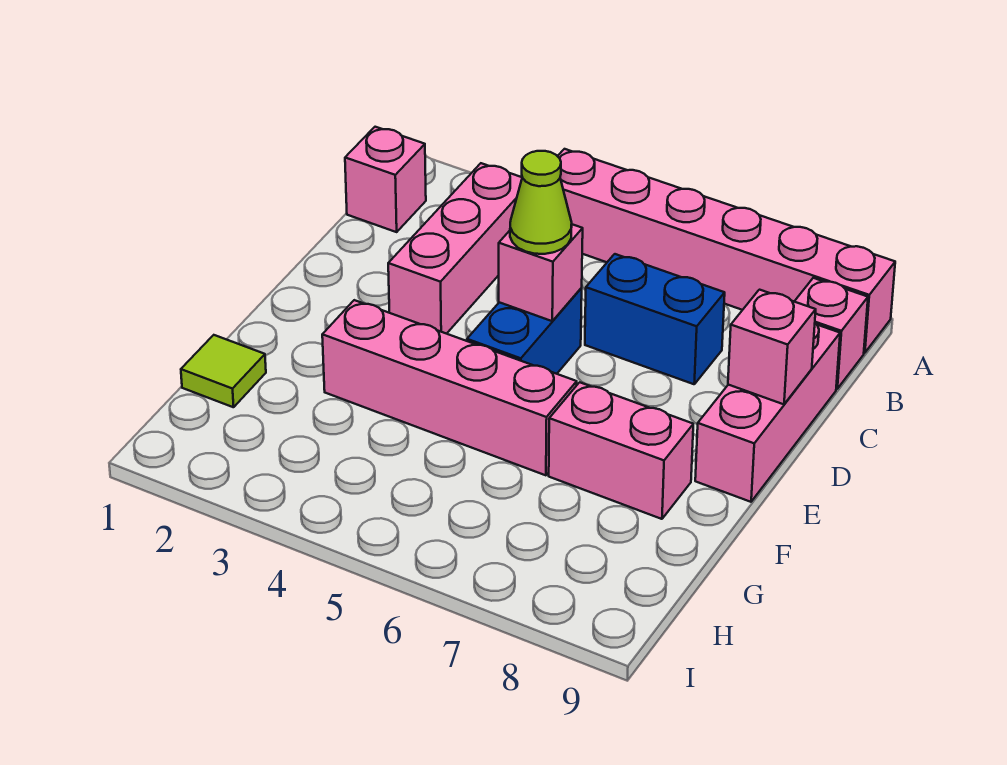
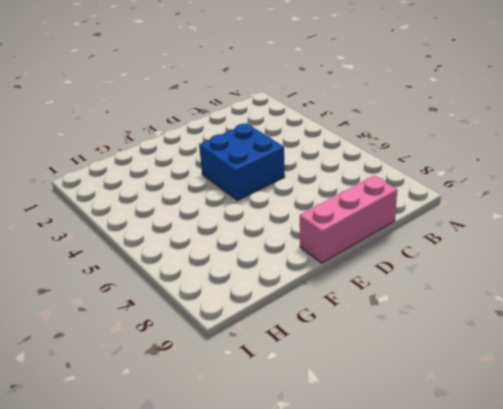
blue 2x2 brick [199,123,285,200] -> blue 1x2 brick [467,288,582,374]
none -> pink 1x6 brick [558,149,895,353]
none -> pink 1x1 brick [345,127,426,232]
none -> pink 1x3 brick [388,163,522,334]

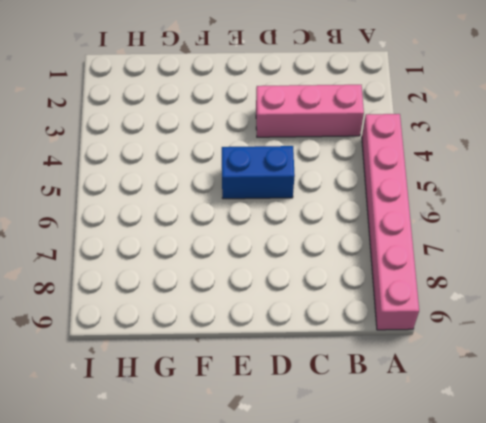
none -> pink 1x1 brick [345,127,426,232]
none -> pink 1x1 brick [794,278,868,389]
none -> blue 1x2 brick [585,254,725,384]

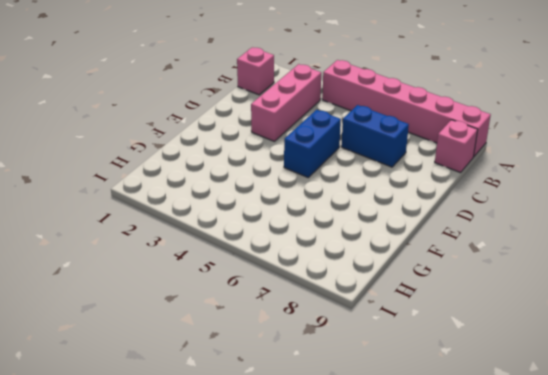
none -> pink 1x3 brick [695,323,840,502]
none -> pink 1x4 brick [322,300,577,475]
none -> pink 1x2 brick [549,382,693,519]

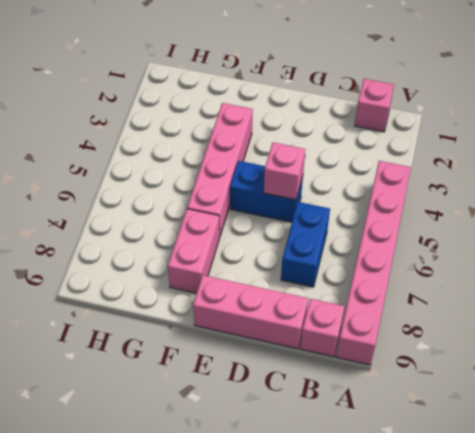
none -> pink 1x3 brick [388,163,522,334]
none -> lime 1x1 tile [181,335,266,407]
none -> pink 1x1 brick [728,290,816,404]

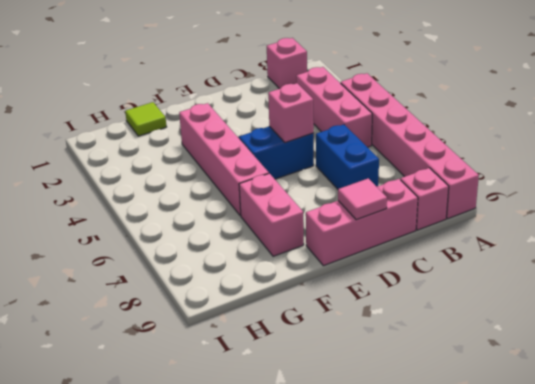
pink 1x3 brick [296,67,372,147] -> pink 1x3 brick turned to [388,163,522,334]
pink 1x1 tile [338,178,387,220] -> pink 1x1 brick [728,290,816,404]
none -> lime 1x1 cone [510,151,572,254]

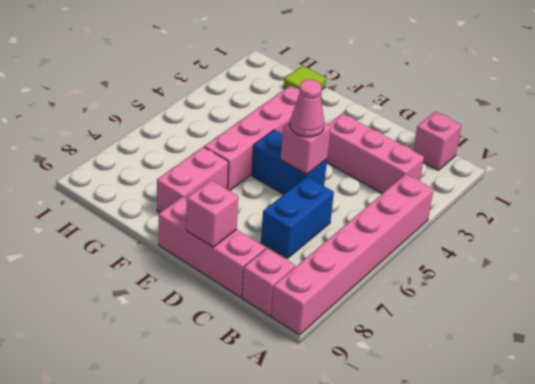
pink 1x1 cone [290,80,324,137] -> lime 1x1 cone [510,151,572,254]

